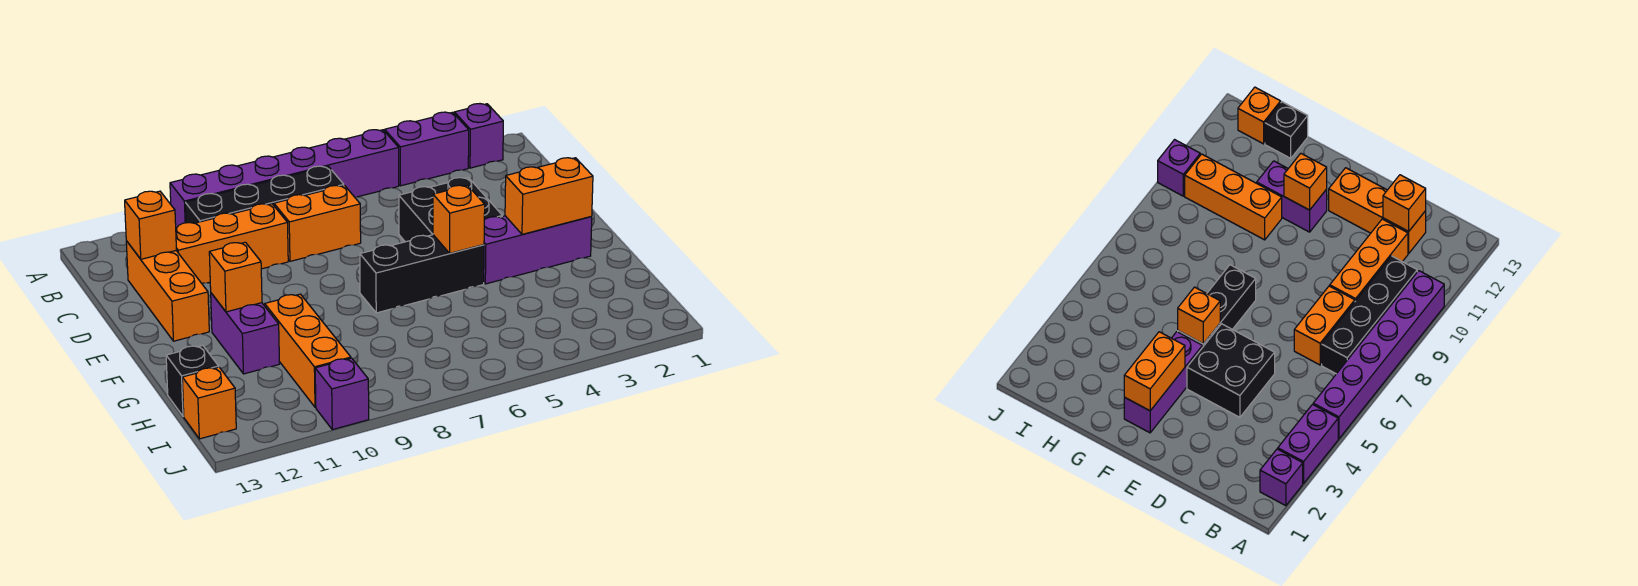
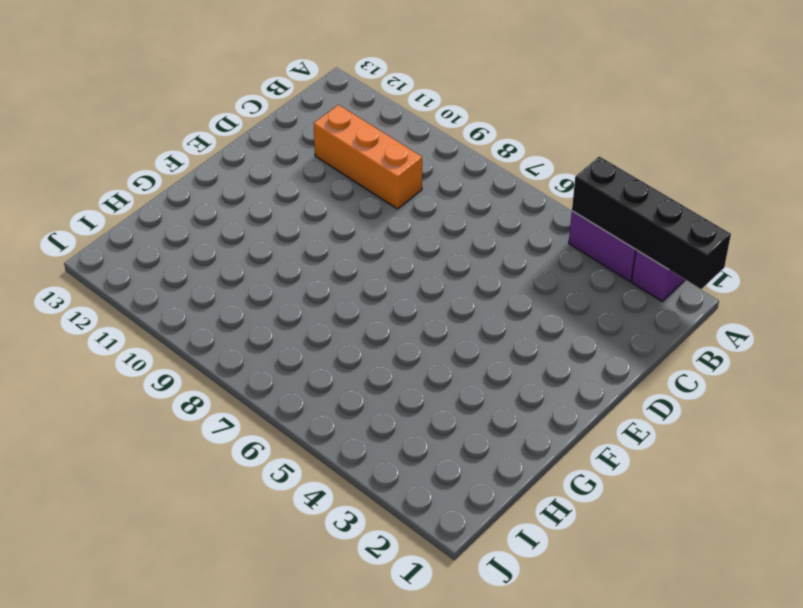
black 1x4 brick [572,156,731,289] -> black 1x4 brick moved to [185,166,344,223]
none -> purple 1x6 brick [170,130,399,228]
none -> orange 1x2 brick [274,185,361,261]
none -> orange 1x3 brick [126,241,209,341]

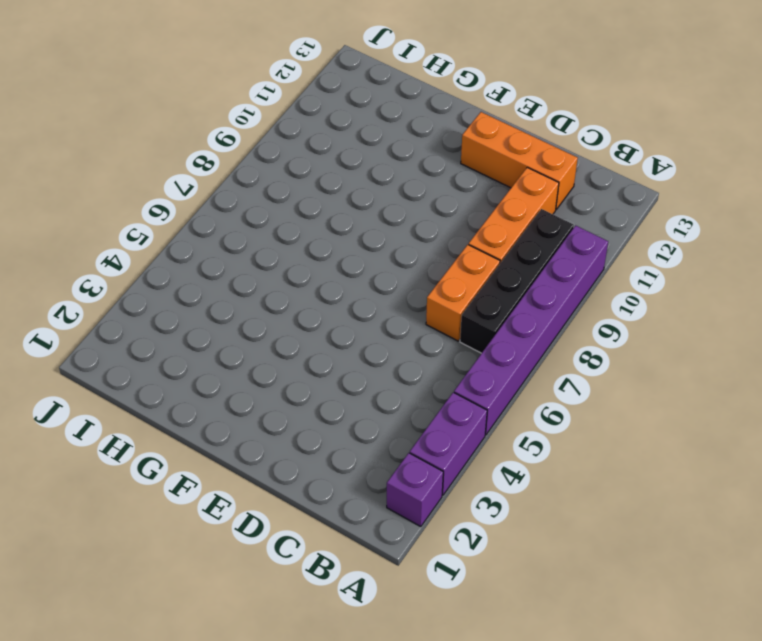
none -> black 2x2 brick [399,178,502,242]
none -> purple 1x3 brick [484,216,592,284]
none -> black 1x3 brick [360,235,484,313]

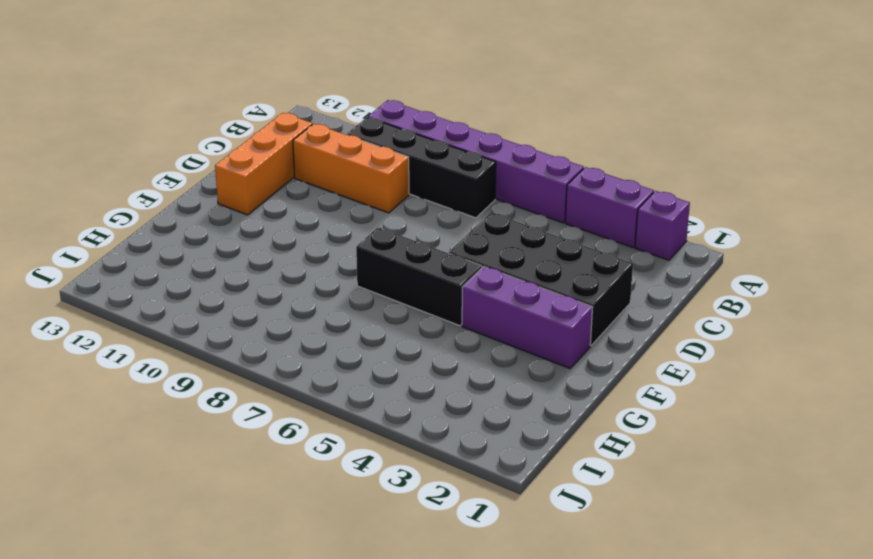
black 2x4 brick [449,213,633,346] -> black 2x2 brick [399,178,502,242]
none -> orange 1x2 brick [274,185,361,261]
none -> purple 1x2 brick [211,293,280,374]
none -> orange 1x3 brick [265,294,351,407]

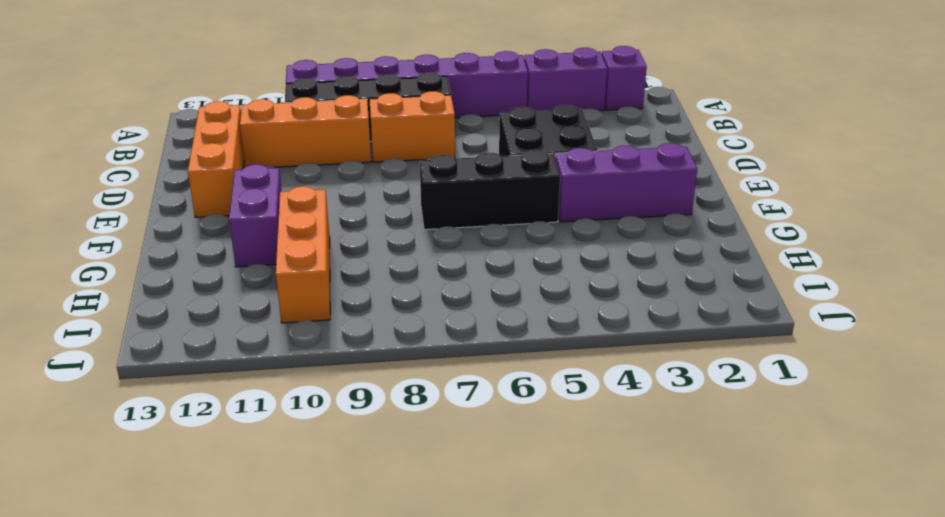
none -> black 1x1 brick [166,345,219,416]
none -> orange 1x1 brick [182,367,236,439]
none -> purple 1x1 brick [315,358,369,430]

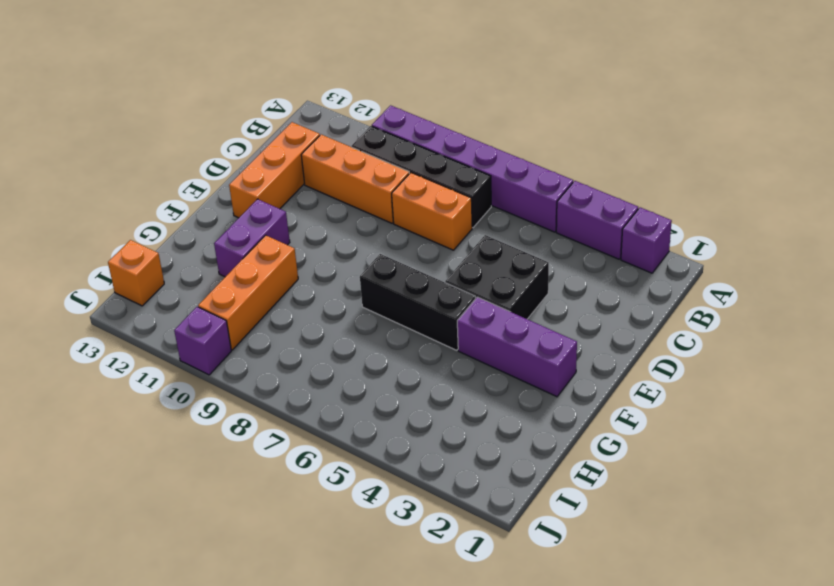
none -> black 1x1 brick [166,345,219,416]
none -> orange 1x1 brick [125,191,176,259]
none -> orange 1x2 brick [505,158,593,234]

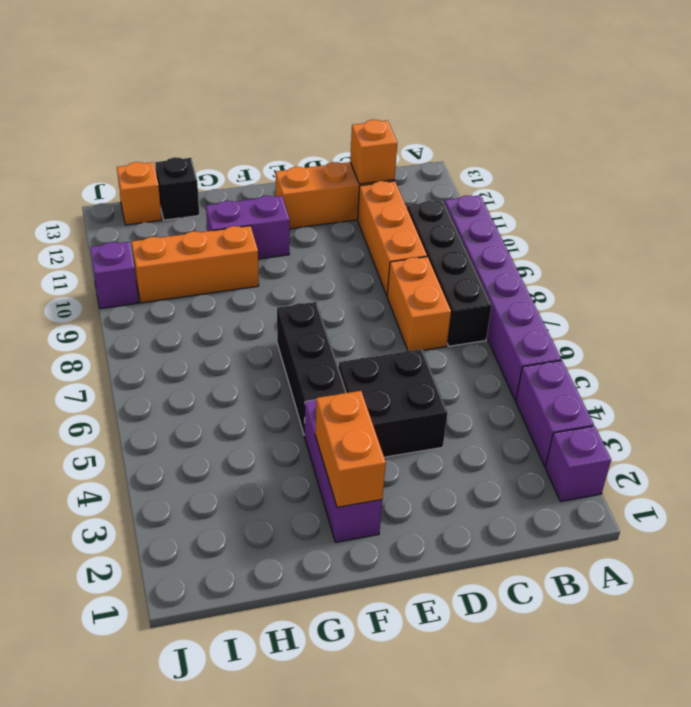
none -> orange 1x1 brick [433,185,485,253]
none -> orange 1x1 brick [209,242,262,312]

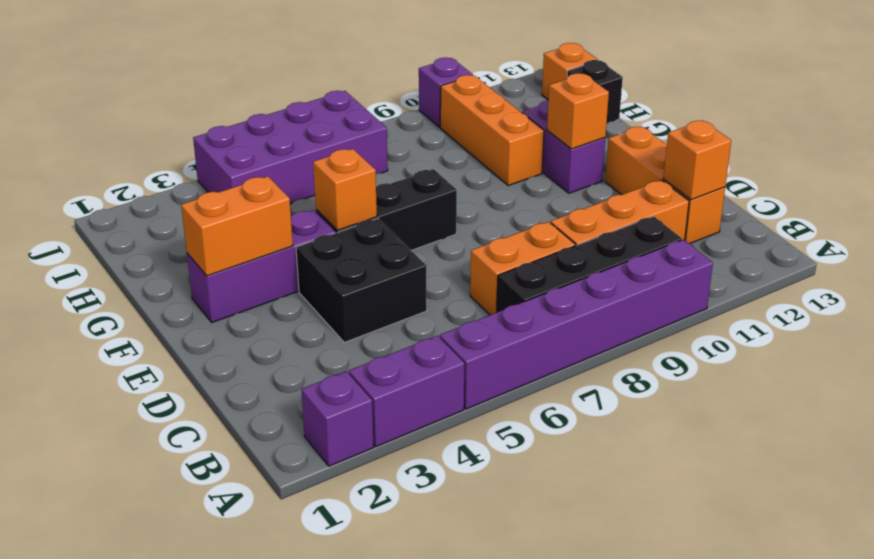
purple 2x4 brick [193,91,388,204] -> none

